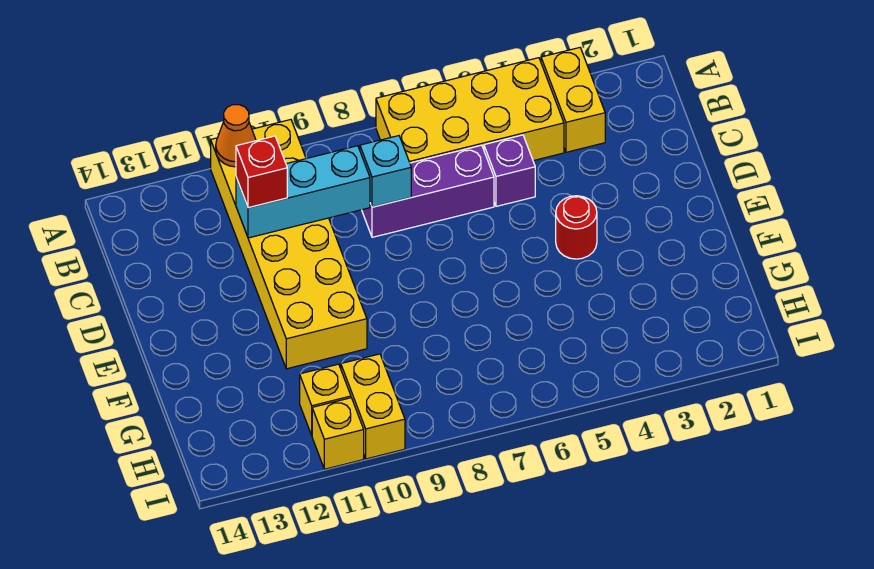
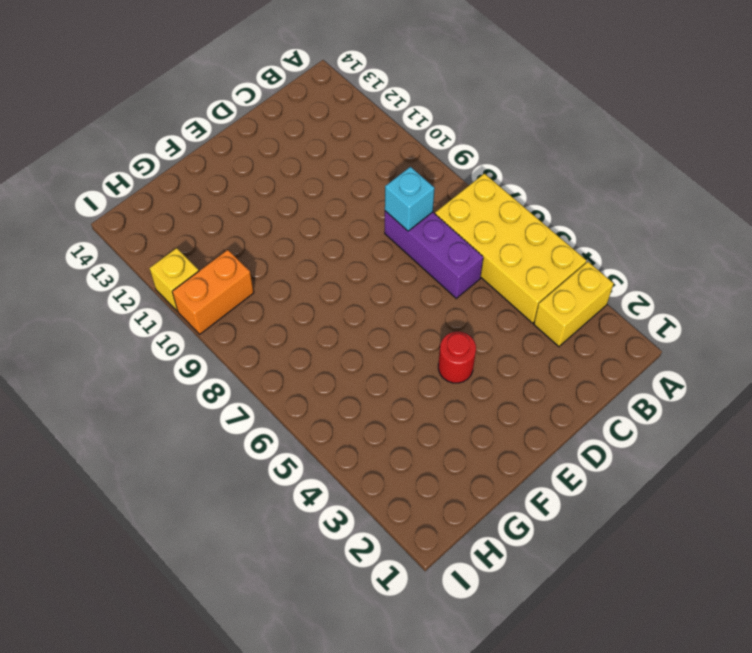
orange 1x2 brick [172,250,254,334] -> yellow 1x2 brick [341,354,405,459]
none -> yellow 2x6 brick [211,120,367,369]
none -> purple 1x1 brick [484,135,535,206]
none -> yellow 1x1 brick [300,364,351,435]

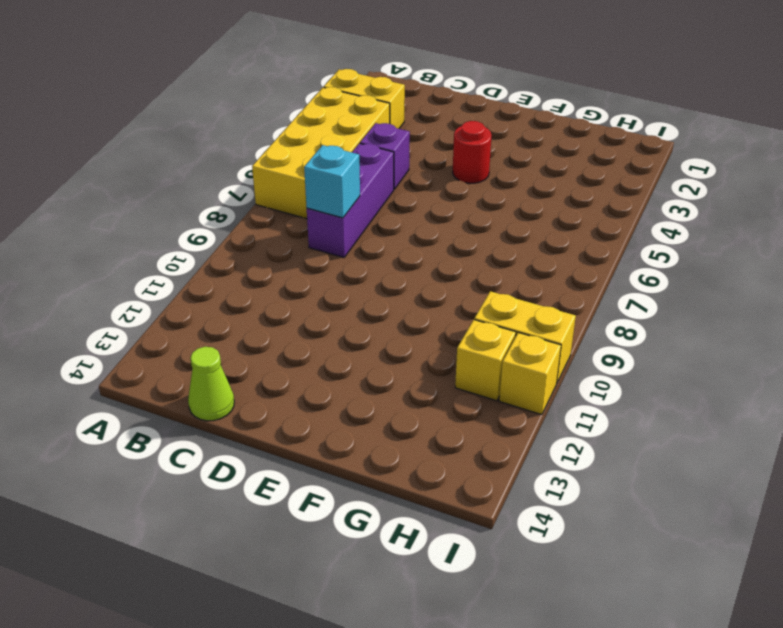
lime 1x1 cone [188,347,234,421] -> none
none -> yellow 2x6 brick [211,120,367,369]
none -> orange 1x1 cone [216,105,256,167]
none -> cyan 1x3 brick [236,146,370,238]

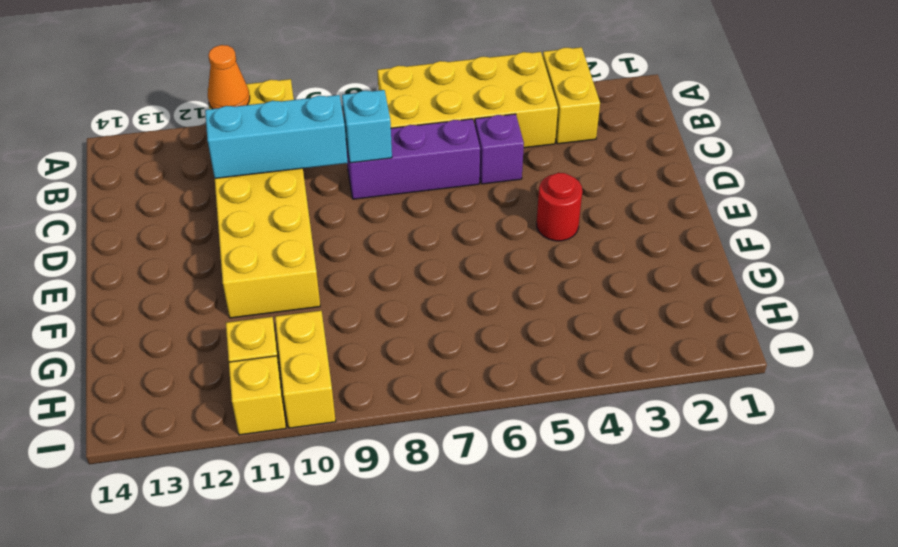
none -> red 1x1 brick [236,136,287,208]

